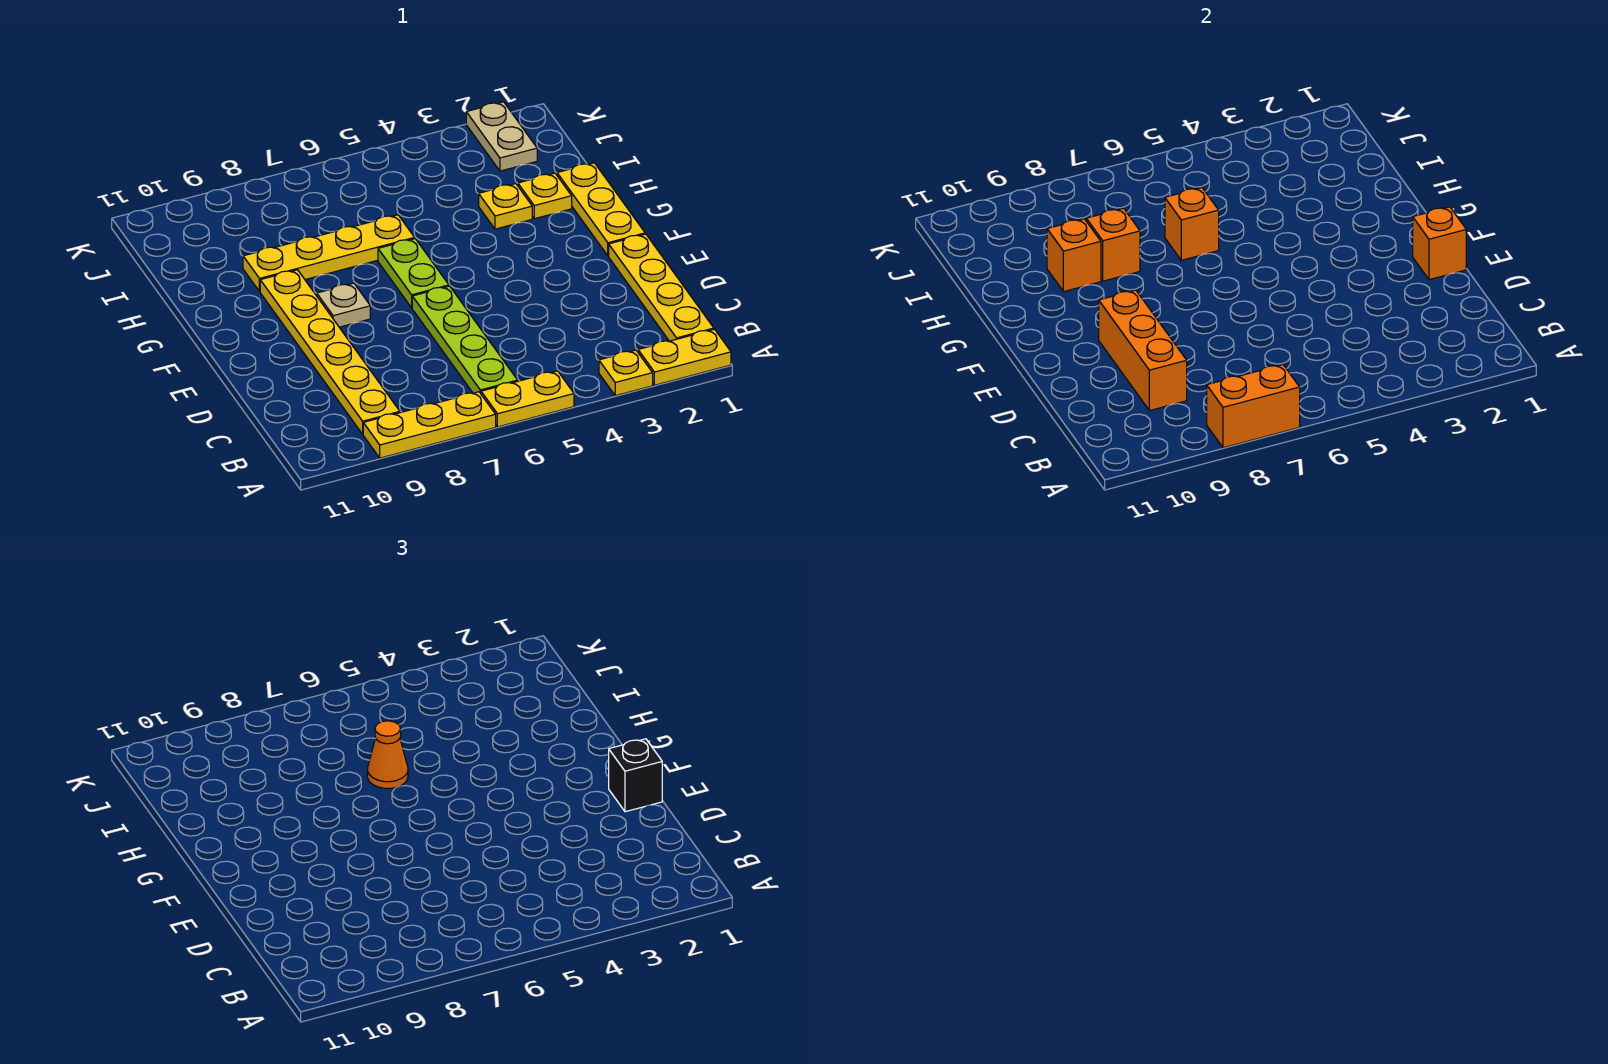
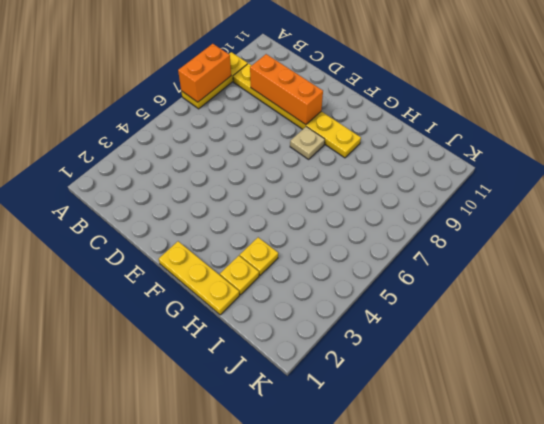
none -> yellow 1x2 plate [638,329,731,385]
none -> yellow 1x1 plate [599,350,653,396]
none -> yellow 1x2 plate [481,371,574,427]

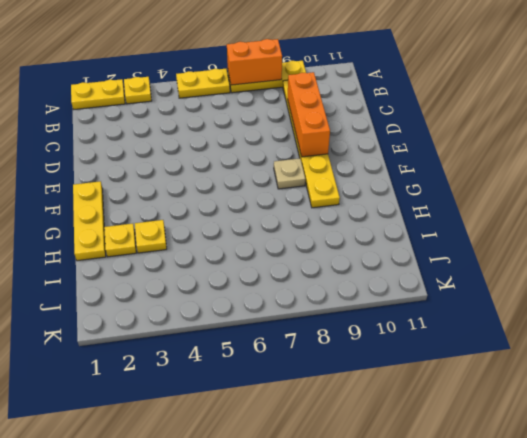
none -> yellow 1x4 plate [609,234,714,341]
none -> lime 1x4 plate [412,286,518,393]
none -> lime 1x2 plate [378,239,449,308]

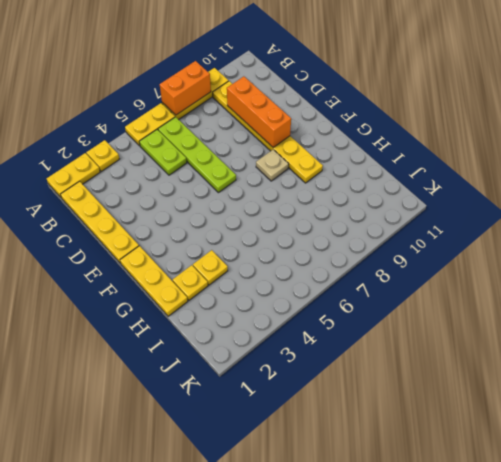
lime 1x2 plate [139,130,187,175] -> lime 1x2 plate moved to [378,239,449,308]
none -> yellow 1x4 plate [243,215,415,292]
none -> tan 1x2 plate [466,102,537,171]
none -> orange 1x1 brick [1413,207,1466,280]

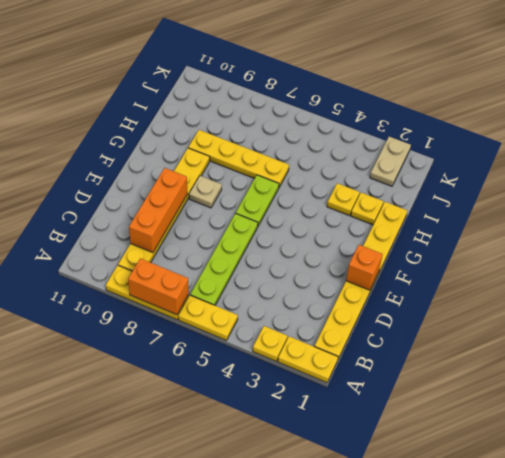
none -> orange 1x1 brick [1165,188,1219,260]
none -> orange 1x1 brick [1086,208,1140,281]
none -> orange 1x1 brick [1047,219,1101,292]

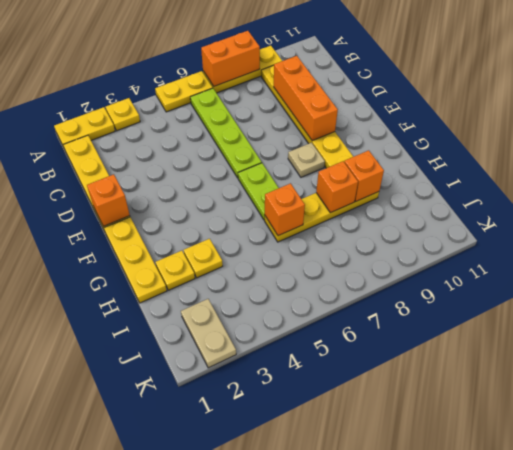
none -> black 1x1 brick [609,739,662,812]
none -> orange 1x1 cone [367,721,408,789]

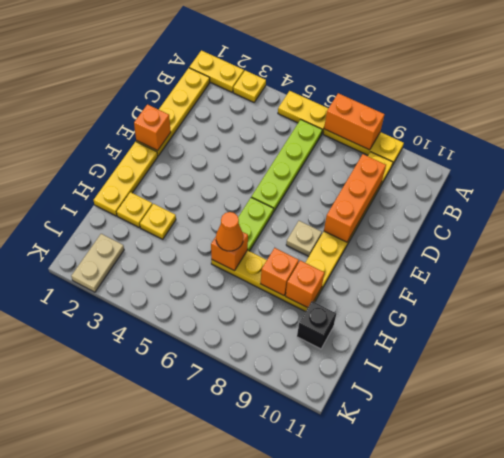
black 1x1 brick [297,301,336,349] -> black 1x1 brick moved to [609,739,662,812]

